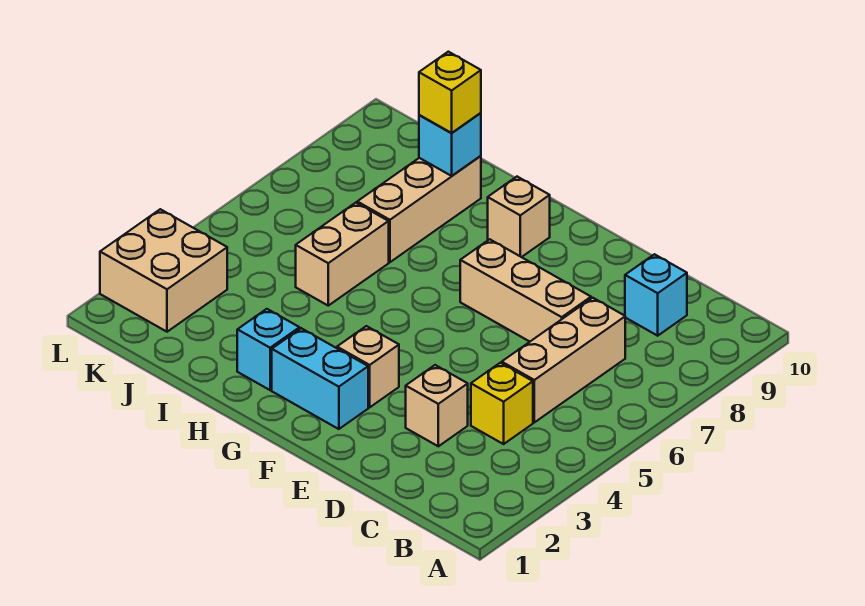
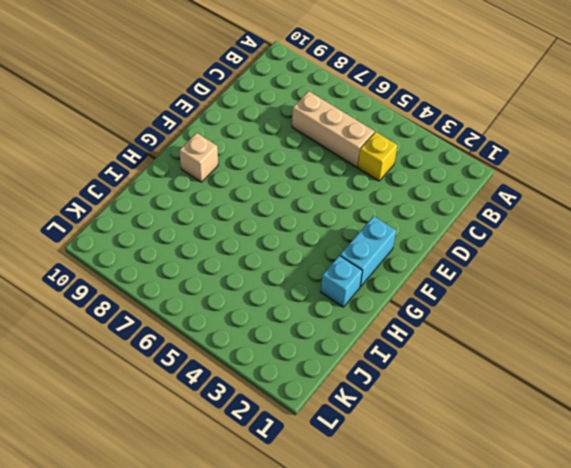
none -> cyan 1x1 brick [625,254,687,336]
none -> tan 1x1 brick [406,365,468,446]
none -> tan 1x3 brick [460,239,591,342]

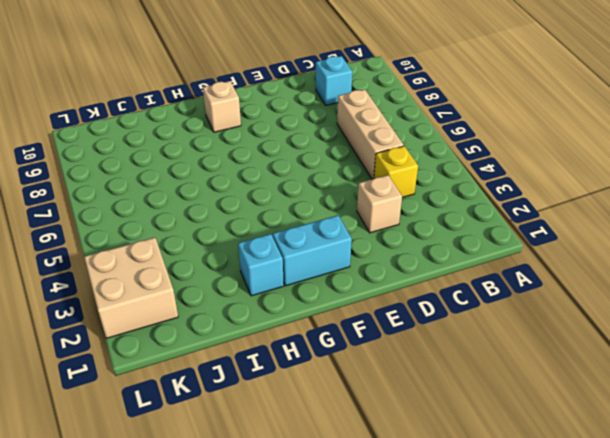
none -> tan 1x3 brick [460,239,591,342]
none -> tan 1x1 brick [337,326,399,407]
none -> tan 1x2 brick [296,203,389,306]

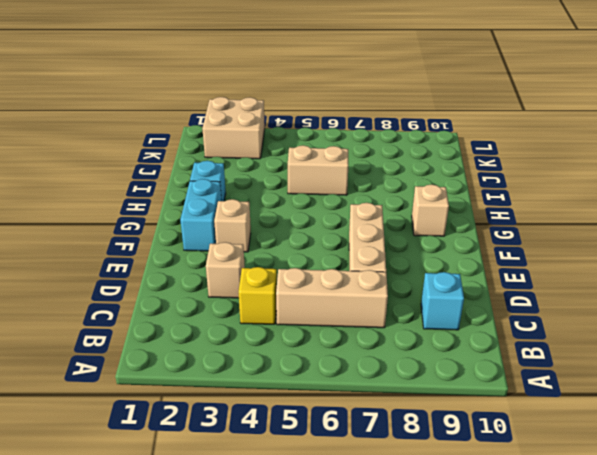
none -> tan 1x3 brick [357,156,481,262]
none -> cyan 1x1 brick [419,113,481,176]
none -> yellow 1x1 brick [419,52,481,133]

